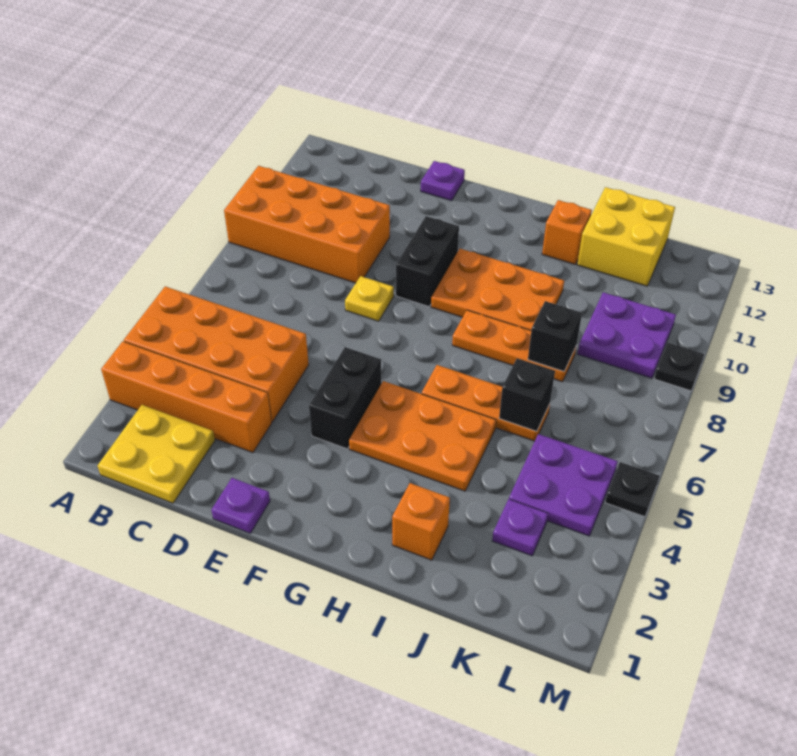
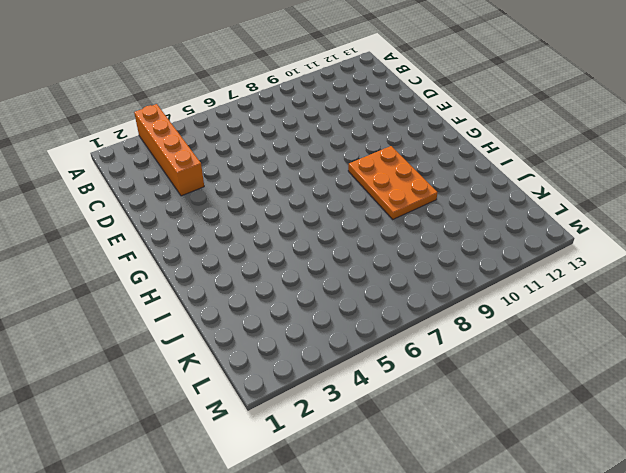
none -> orange 2x4 brick [124,286,309,422]
none -> orange 2x4 brick [224,166,390,283]
none -> yellow 2x2 plate [98,405,215,503]

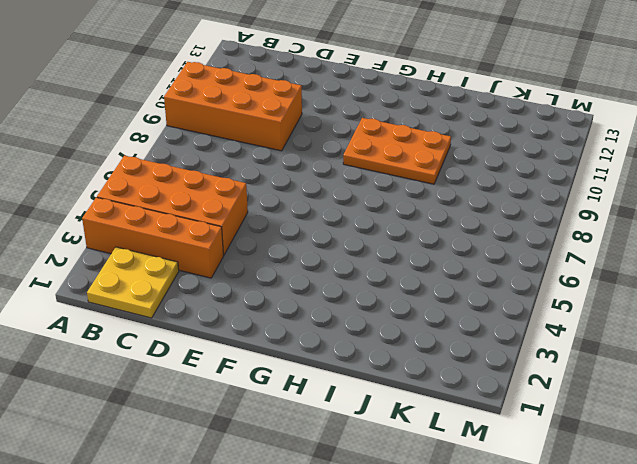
none -> purple 1x1 plate [211,478,270,533]
none -> yellow 1x1 plate [345,276,394,321]
none -> purple 1x1 plate [421,161,465,201]

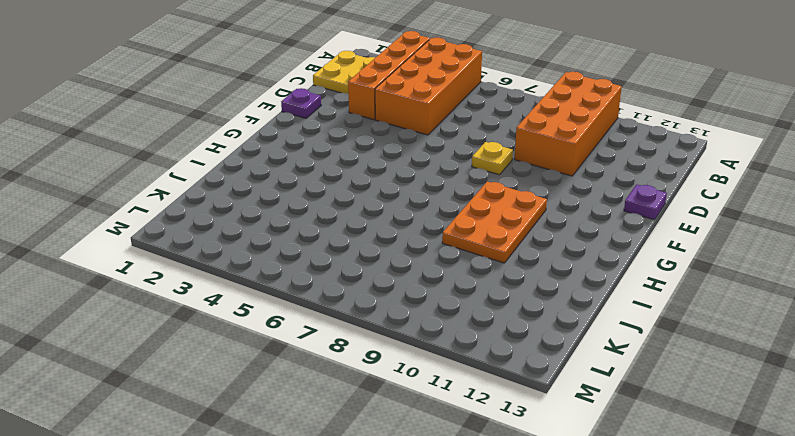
none -> black 1x2 brick [309,347,381,449]
none -> black 1x2 brick [396,216,459,307]
none -> orange 2x3 plate [349,381,496,491]

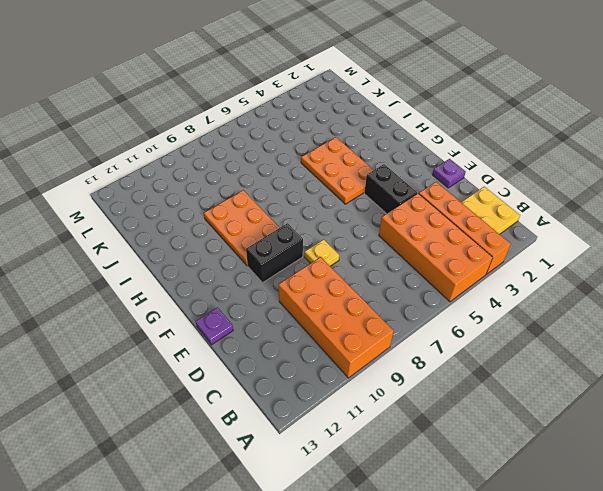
black 1x2 brick [364,164,417,214] -> black 1x2 brick turned to [309,347,381,449]
none -> orange 1x3 plate [422,365,550,441]
none -> orange 1x3 plate [452,310,576,382]
none -> orange 1x1 brick [392,483,450,560]

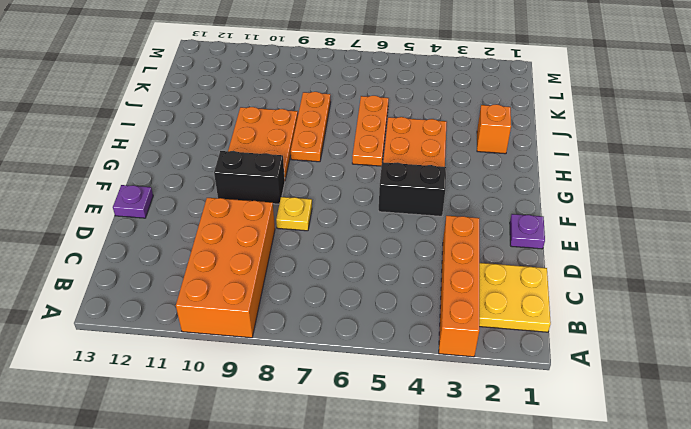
none -> orange 2x4 brick [124,286,309,422]
none -> orange 1x1 brick [542,200,592,264]
none -> yellow 2x2 brick [577,187,675,286]

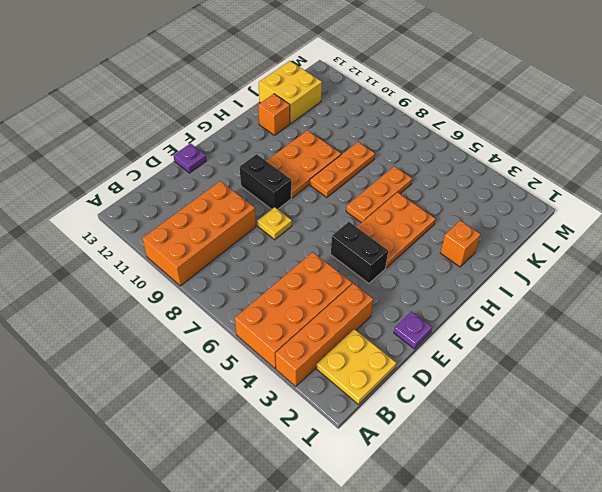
none -> purple 1x1 plate [492,499,548,556]
none -> purple 2x2 plate [509,434,618,536]
none -> purple 2x2 plate [577,292,676,378]

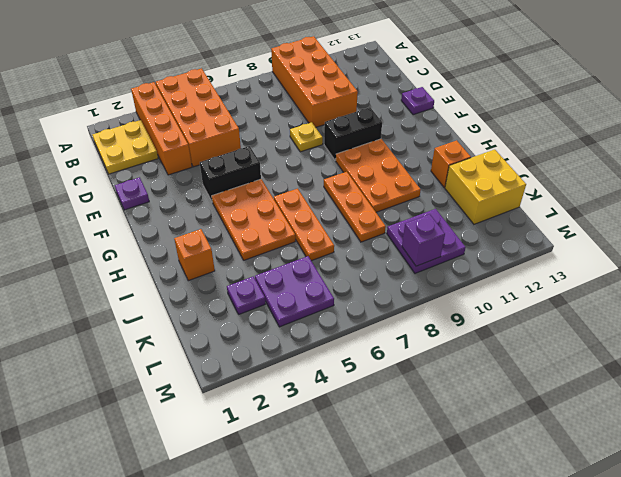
purple 1x1 brick [402,214,445,266] -> none
none -> black 1x1 plate [605,462,659,517]
none -> black 1x1 plate [654,342,704,391]
none -> black 1x1 brick [499,359,555,431]

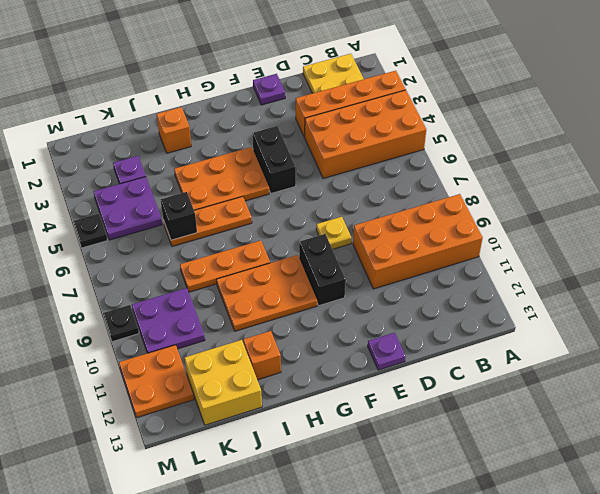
orange 2x2 plate [119,345,194,418] -> none
none -> black 1x1 brick [528,301,582,371]

